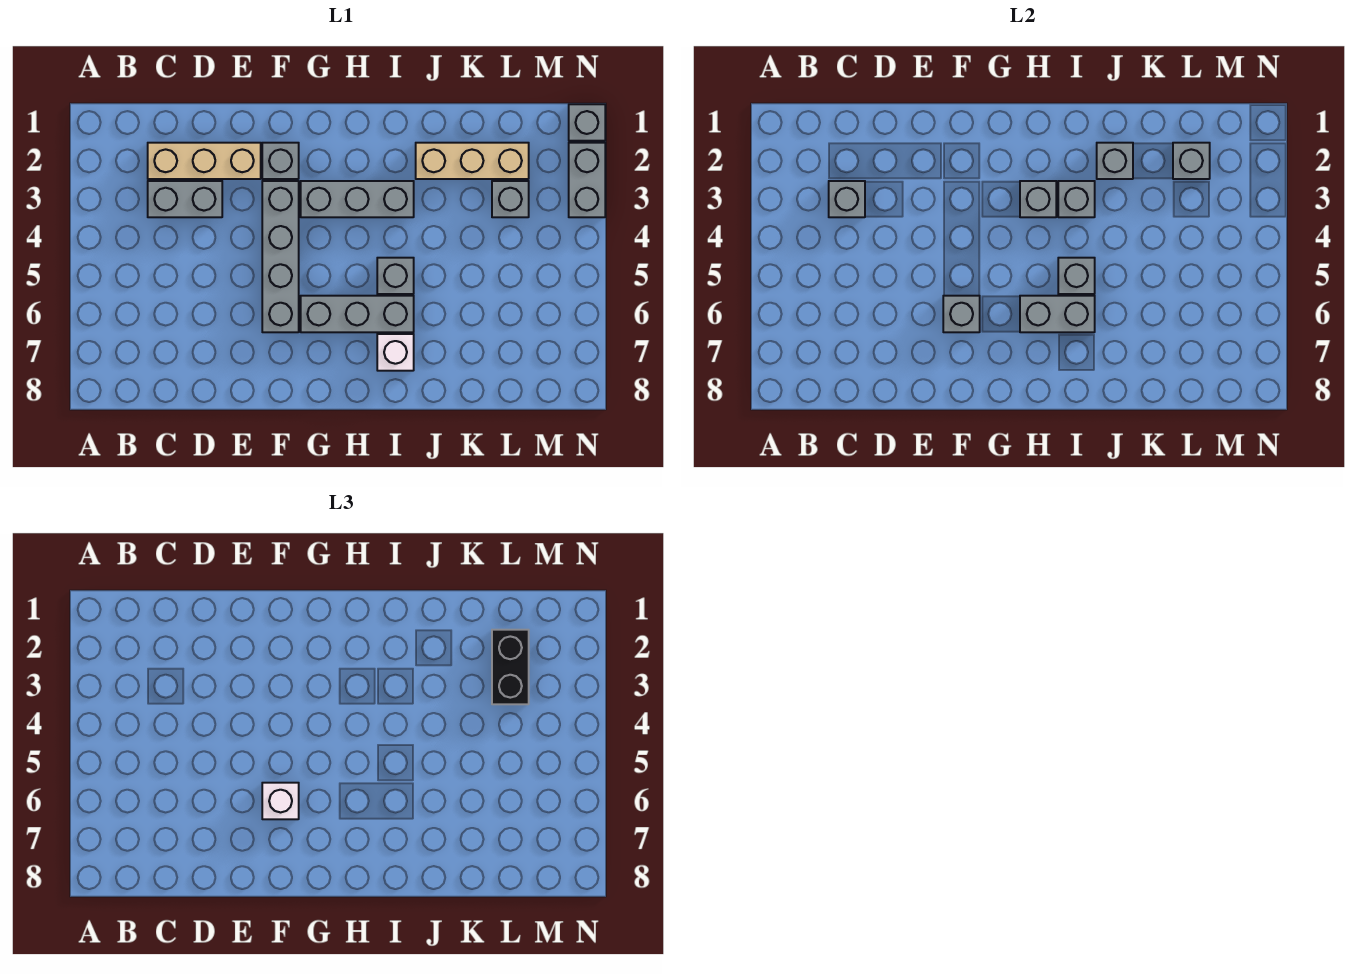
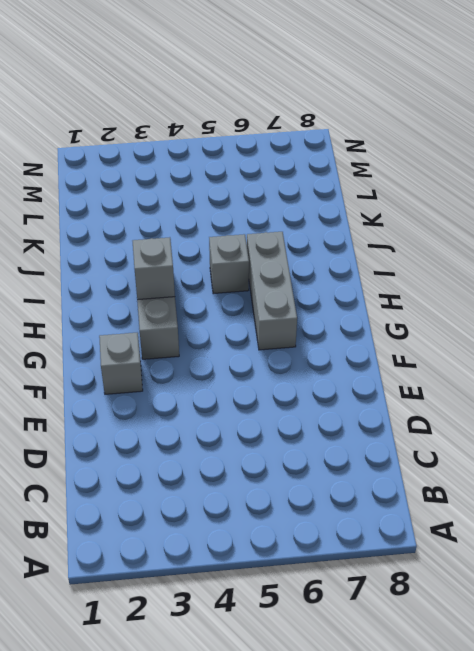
none -> tan 1x3 brick [148,143,261,179]
none -> grey 1x2 brick [148,181,222,217]
none -> grey 1x4 brick [262,181,299,332]

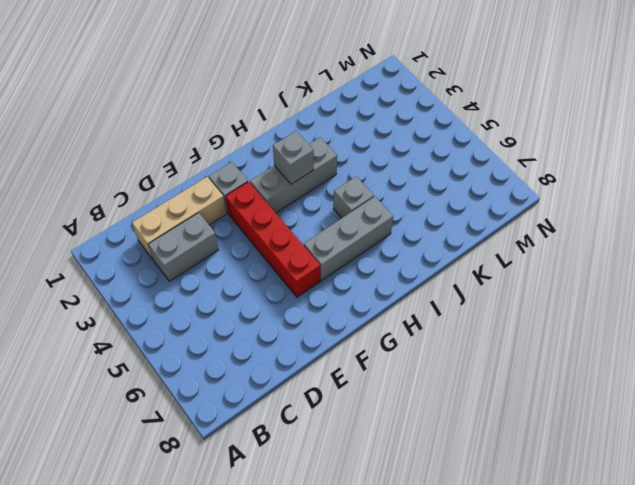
red 1x4 brick [225,182,320,297] -> grey 1x4 brick [262,181,299,332]
none -> white 1x1 brick [377,334,414,371]
none -> tan 1x3 brick [416,143,529,179]
none -> grey 1x1 brick [492,181,529,217]

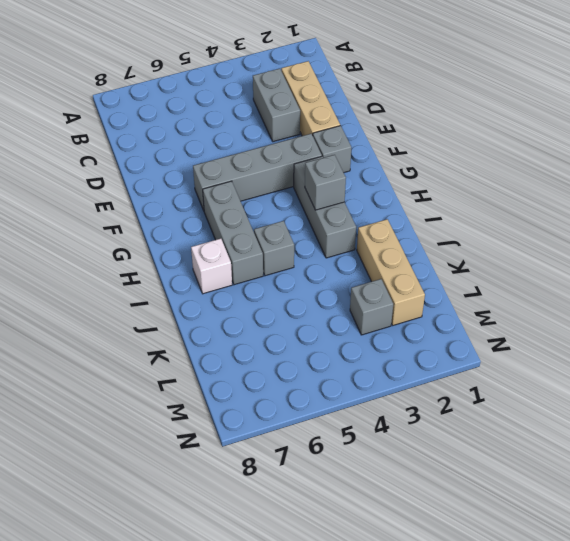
none -> grey 1x1 brick [569,104,605,141]
none -> grey 1x2 brick [569,143,605,217]
none -> grey 1x1 brick [829,181,865,217]

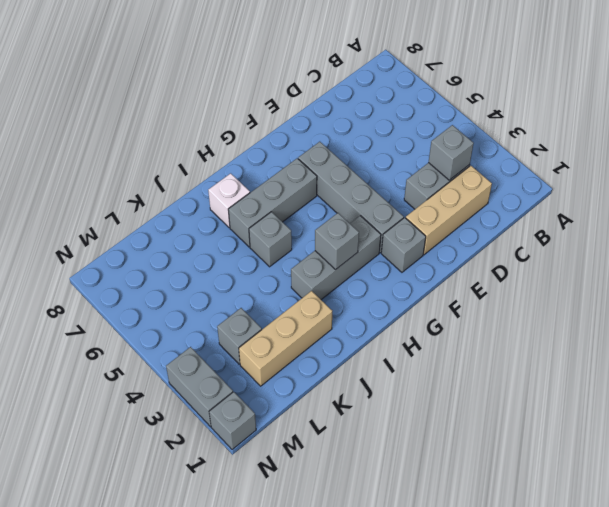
none -> grey 1x1 brick [943,296,980,332]
none -> grey 1x2 brick [1020,296,1095,332]
none -> grey 1x1 brick [1058,181,1095,217]

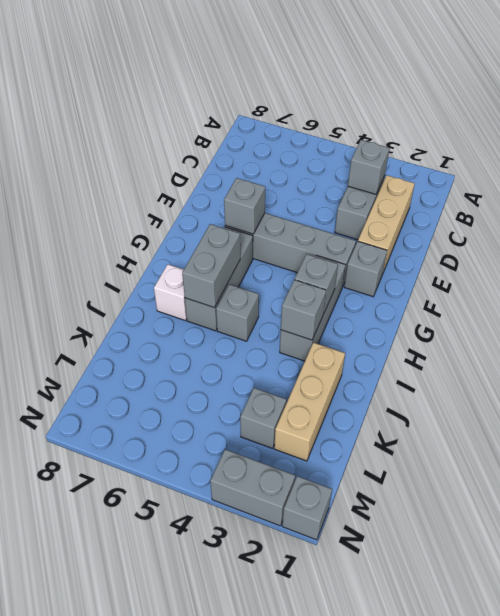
none -> grey 1x1 brick [1058,258,1095,294]
none -> grey 1x1 brick [1097,143,1133,179]
none -> grey 1x1 brick [1173,143,1210,179]

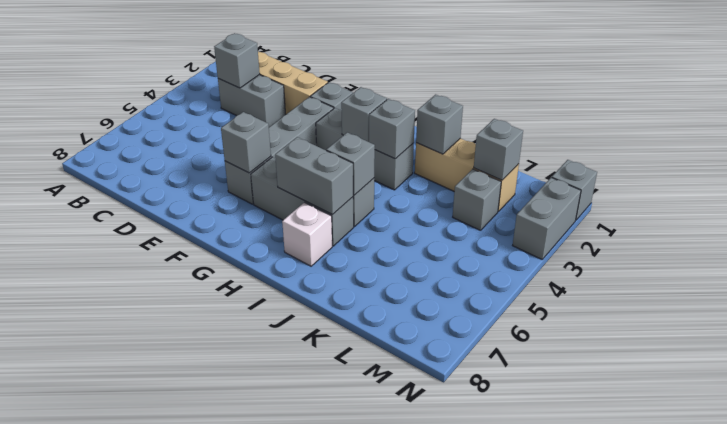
none -> white 1x1 brick [262,783,299,819]
none -> black 1x2 brick [492,630,529,704]

